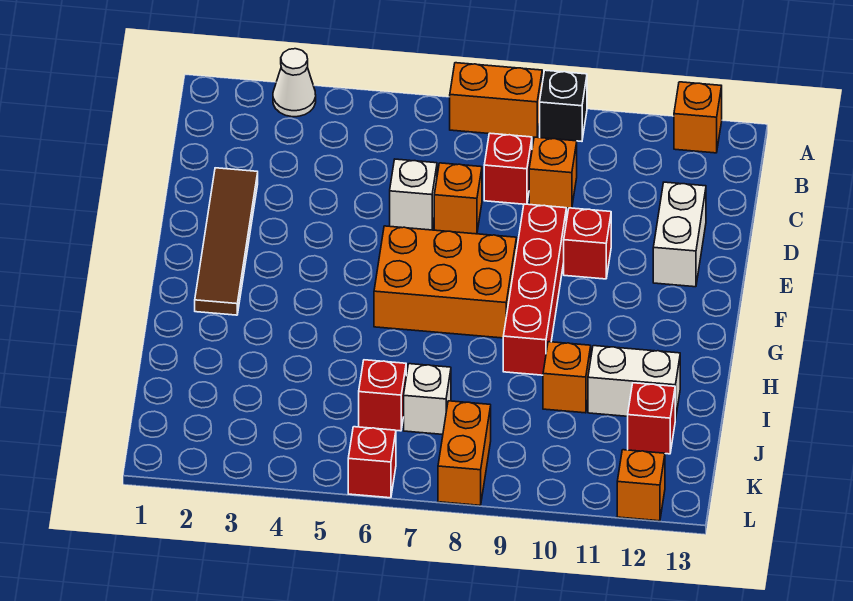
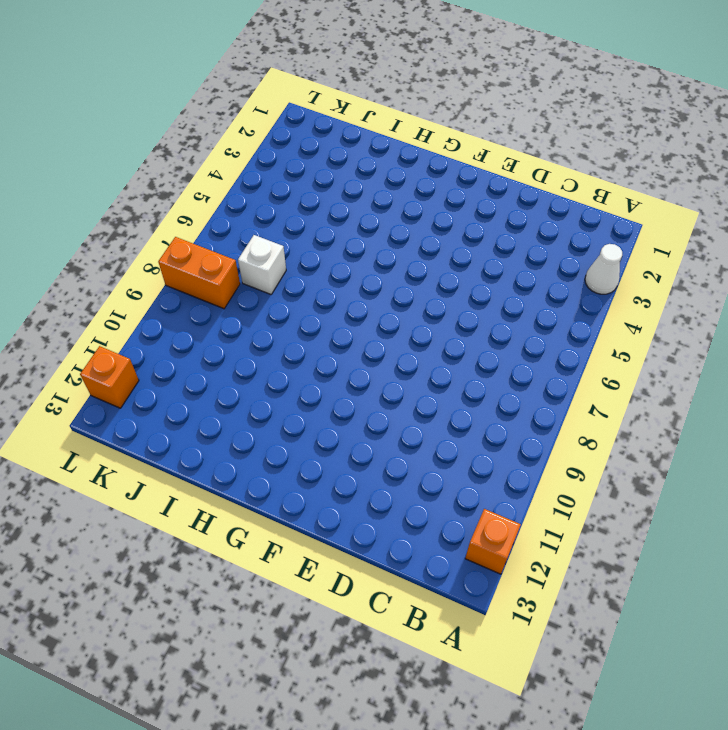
none -> orange 1x2 brick [450,63,542,137]
none -> black 1x1 brick [540,70,587,141]
none -> red 1x1 brick [484,133,532,204]

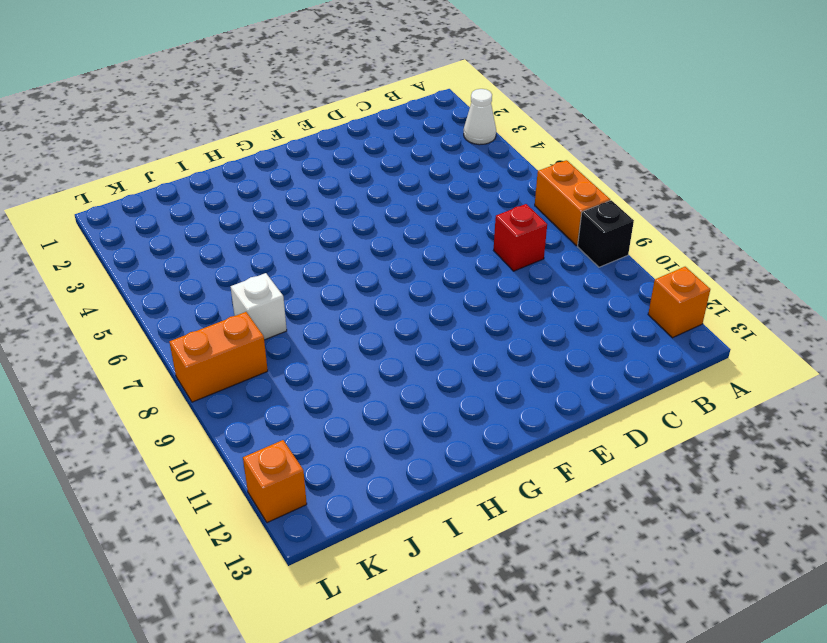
none -> orange 1x1 brick [529,137,577,208]
none -> brown 1x4 tile [195,168,258,315]
none -> white 1x1 brick [390,159,437,230]

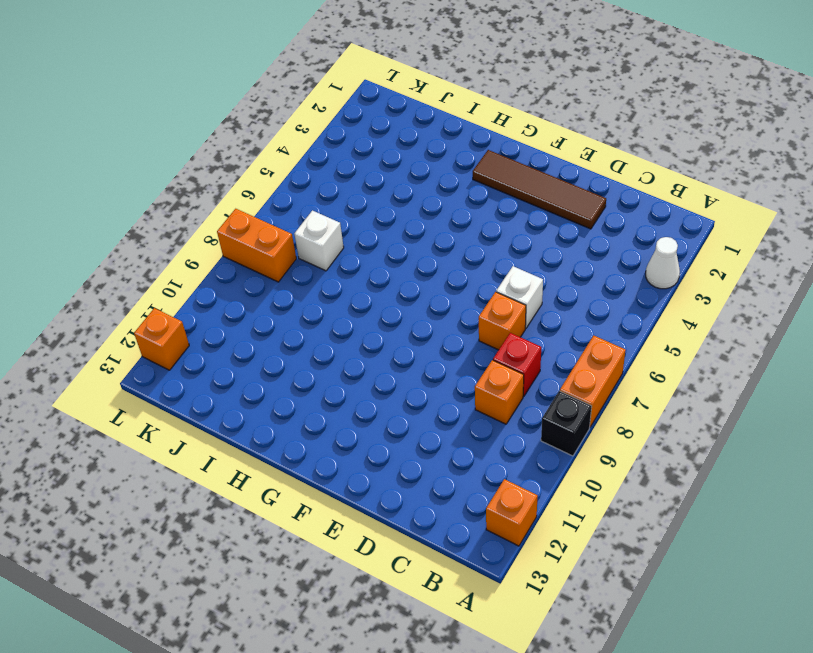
none -> white 1x2 brick [653,182,706,287]
none -> red 1x4 brick [503,204,566,375]
none -> red 1x1 brick [564,208,611,279]

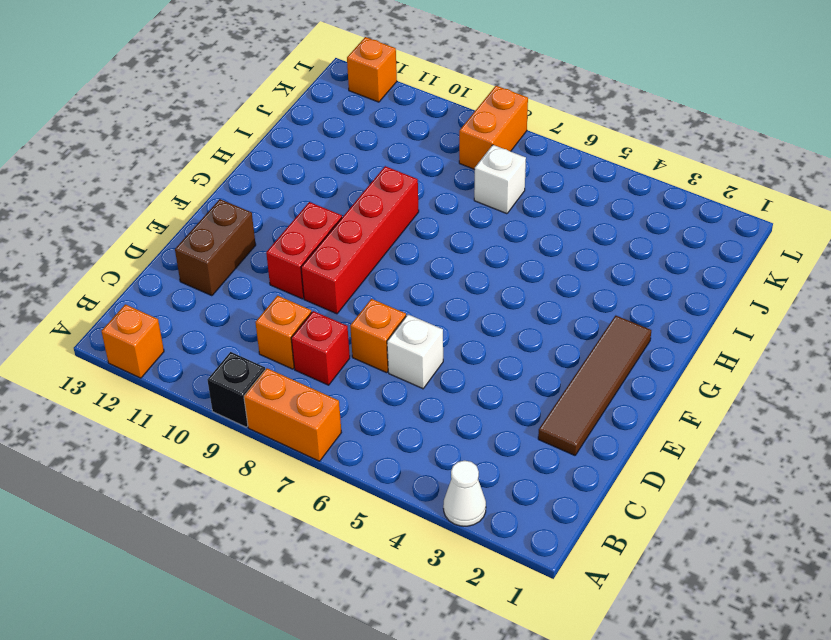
brown 1x2 brick [175,199,256,296] -> white 1x2 brick [653,182,706,287]
red 1x2 brick [266,202,342,299] -> red 1x1 brick [564,208,611,279]
none -> orange 2x3 brick [374,226,517,338]
none -> orange 1x1 brick [543,342,591,413]
none -> white 1x2 brick [588,346,680,420]

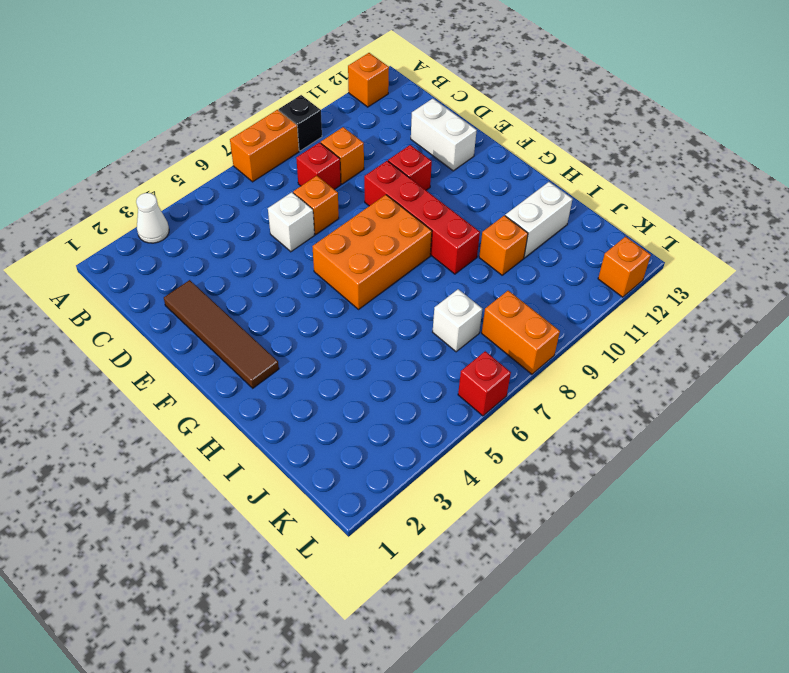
none -> red 1x1 brick [359,360,406,431]
none -> red 1x1 brick [628,383,675,454]

